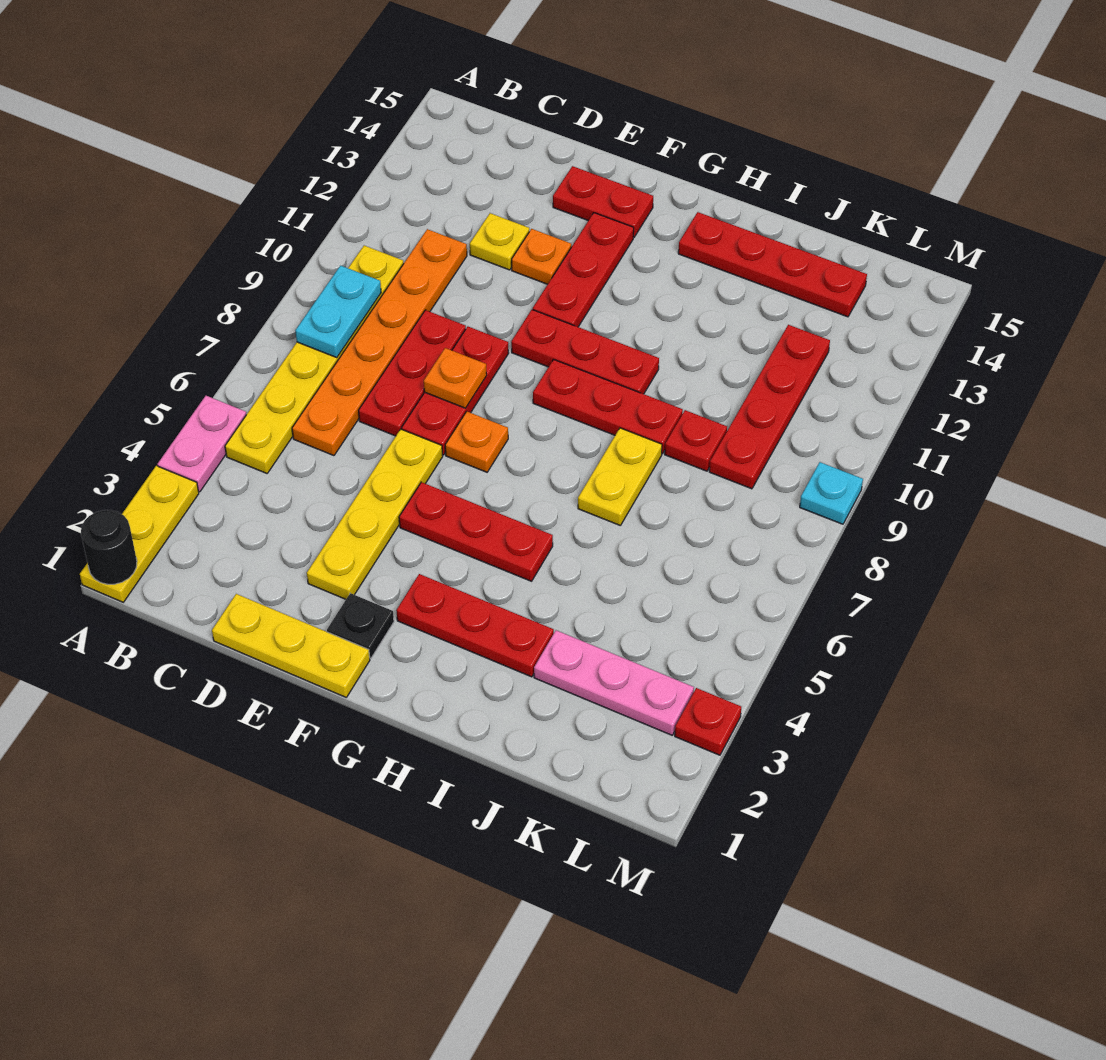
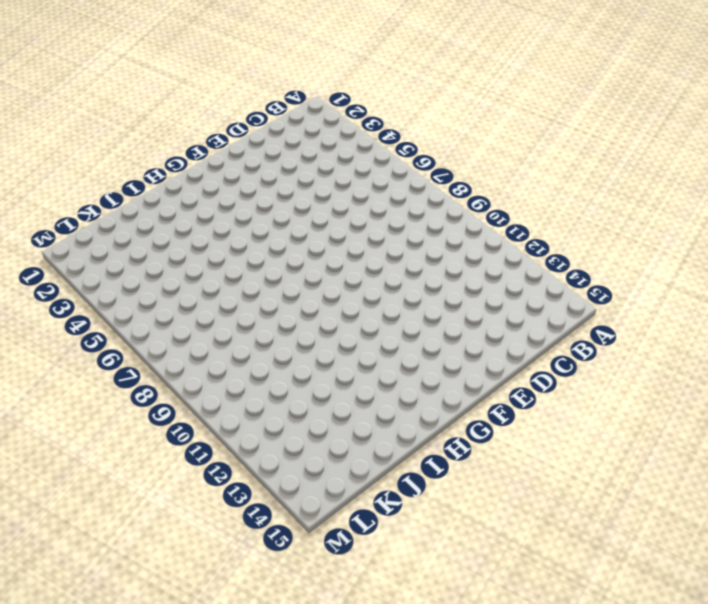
none -> yellow 1x3 plate [80,466,199,602]
none -> pink 1x2 plate [157,396,246,492]
none -> yellow 1x6 plate [225,246,404,473]

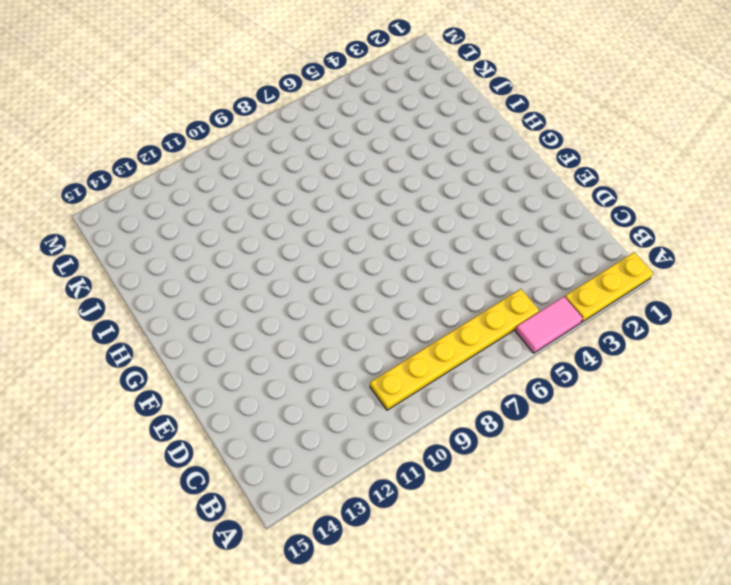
pink 1x2 tile [515,296,583,353] -> pink 1x2 plate [157,396,246,492]
none -> orange 1x6 plate [292,229,467,456]
none -> yellow 1x3 plate [212,594,370,697]
none -> red 1x3 plate [358,310,466,436]

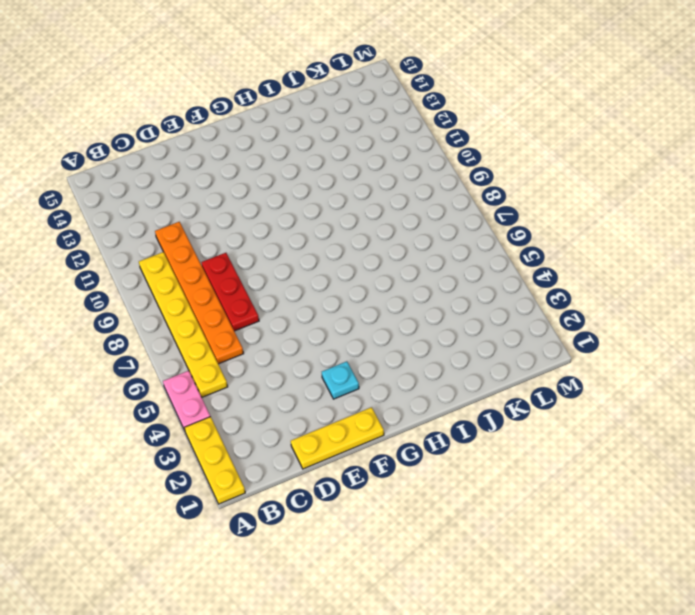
cyan 1x1 plate [322,361,359,399] -> cyan 1x1 plate moved to [800,462,863,524]
none -> yellow 1x1 plate [470,213,529,270]
none -> yellow 1x4 plate [307,429,443,599]
none -> red 1x3 plate [402,327,509,455]

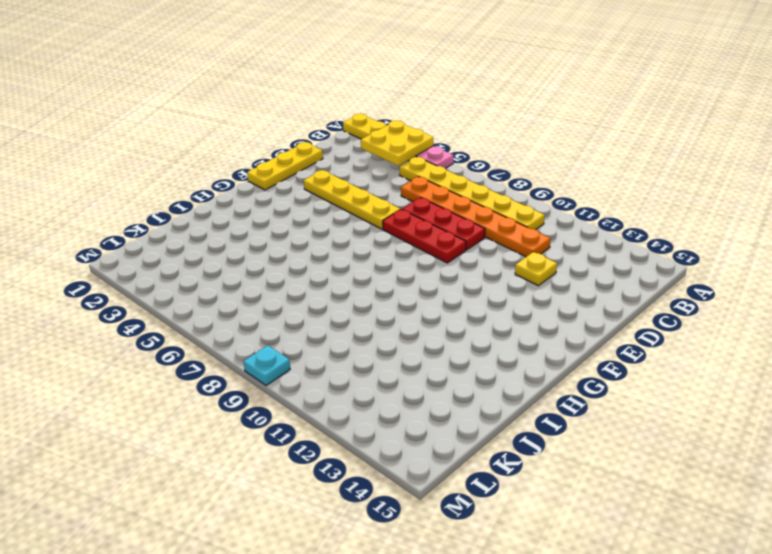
yellow 2x2 plate [361,120,433,166] -> none
none -> orange 1x1 plate [512,229,571,284]
none -> red 1x2 plate [553,166,653,237]
none -> black 1x1 plate [327,593,394,658]

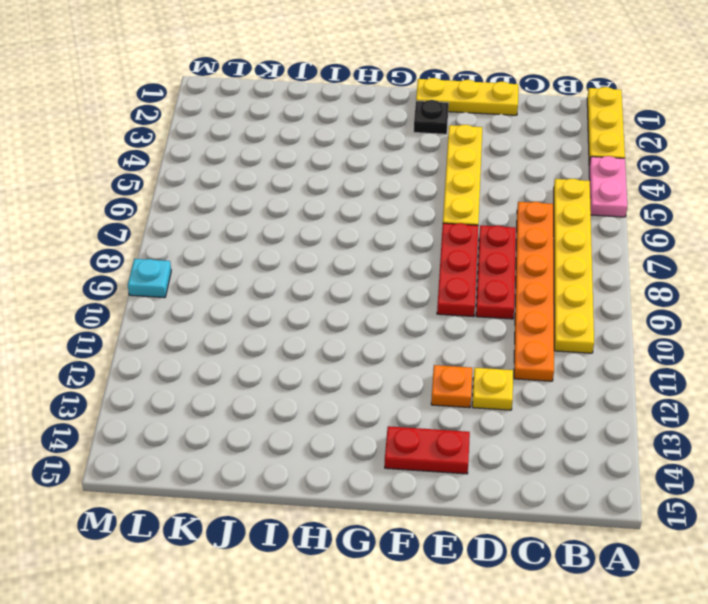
none -> red 1x3 plate [399,482,553,581]
none -> orange 1x1 plate [445,411,508,472]
none -> red 1x3 plate [511,310,659,394]

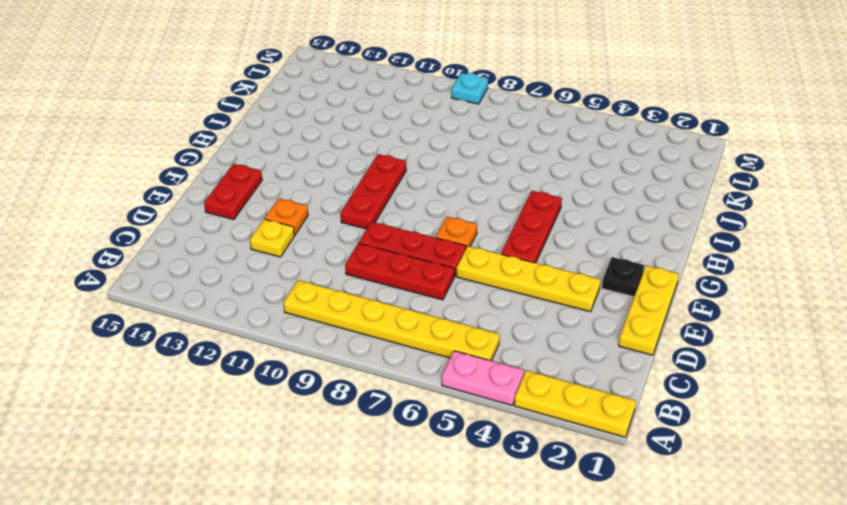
none -> orange 1x6 plate [292,229,467,456]
none -> red 1x3 plate [533,213,634,327]
none -> red 1x3 plate [396,574,554,677]

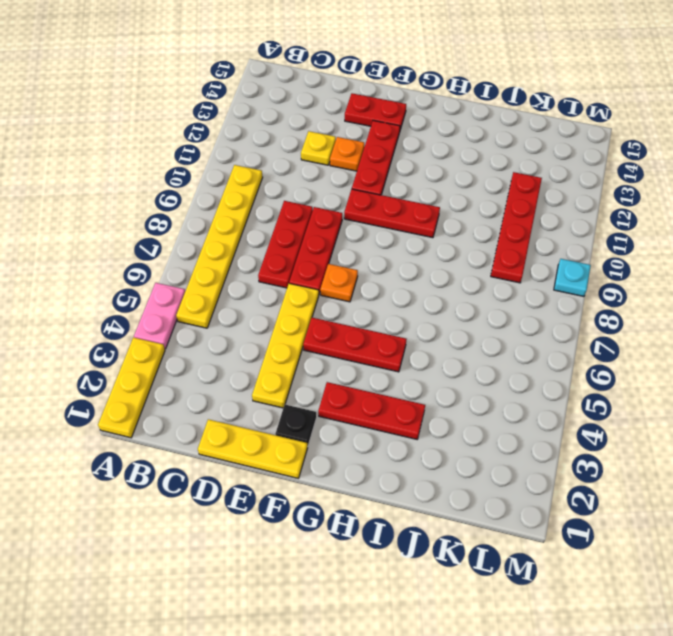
none -> orange 1x6 plate [292,229,467,456]
none -> red 1x3 plate [533,360,683,454]
none -> red 1x4 plate [678,212,867,317]

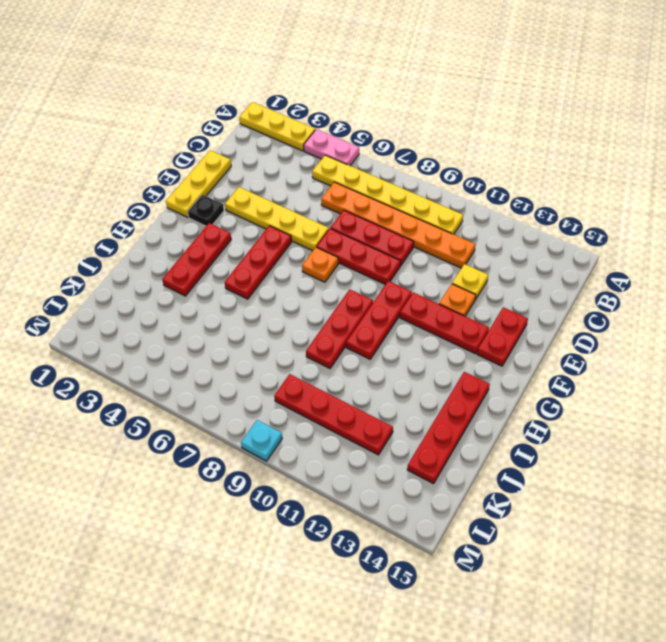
none -> yellow 1x2 plate [578,428,662,526]
none -> pink 1x3 plate [534,630,694,735]
none -> red 1x1 plate [665,410,727,471]

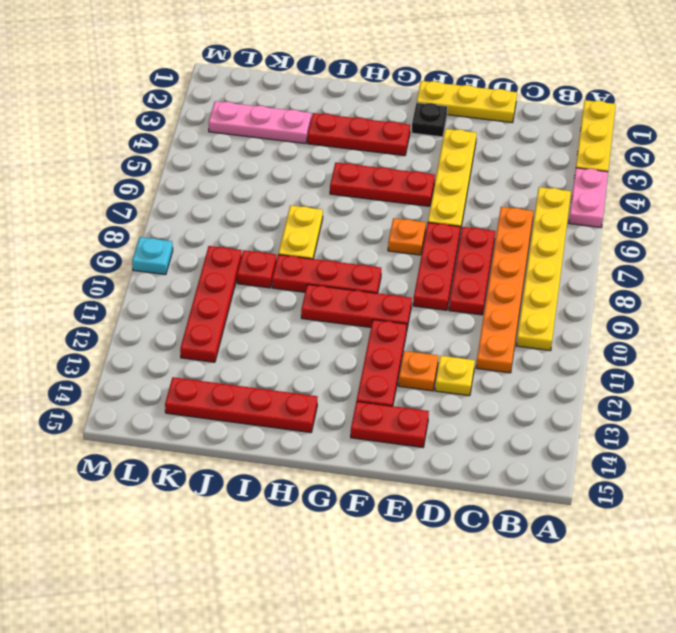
none -> red 1x1 plate [675,688,741,755]
none -> black 1x1 round brick [81,510,137,584]
none -> cyan 1x2 plate [295,266,381,357]

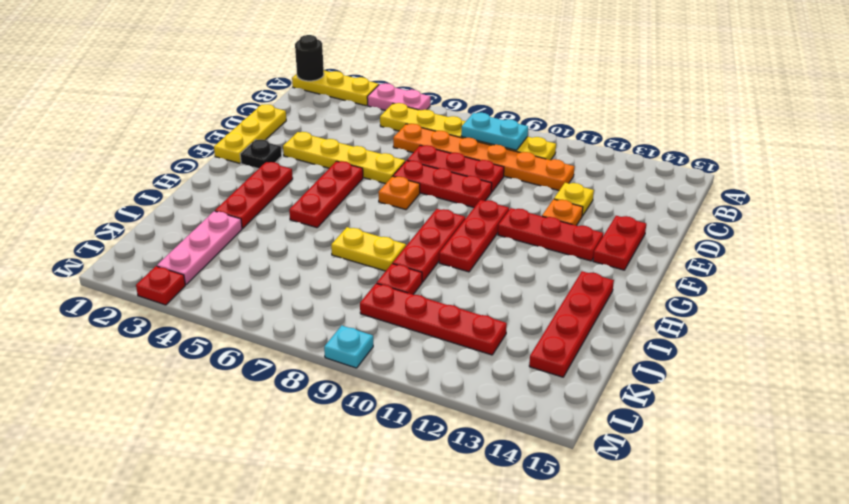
none -> orange 1x1 plate [424,348,487,408]

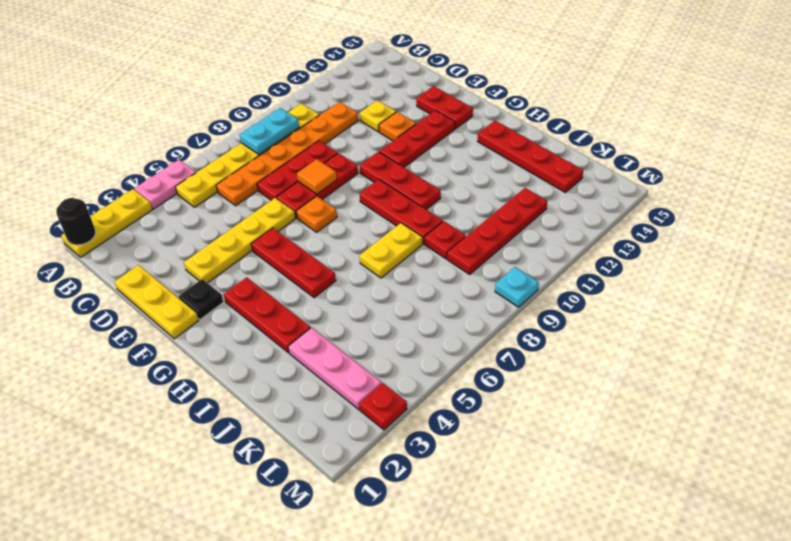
orange 1x1 tile [297,159,337,194] -> orange 1x1 plate [424,348,487,408]

